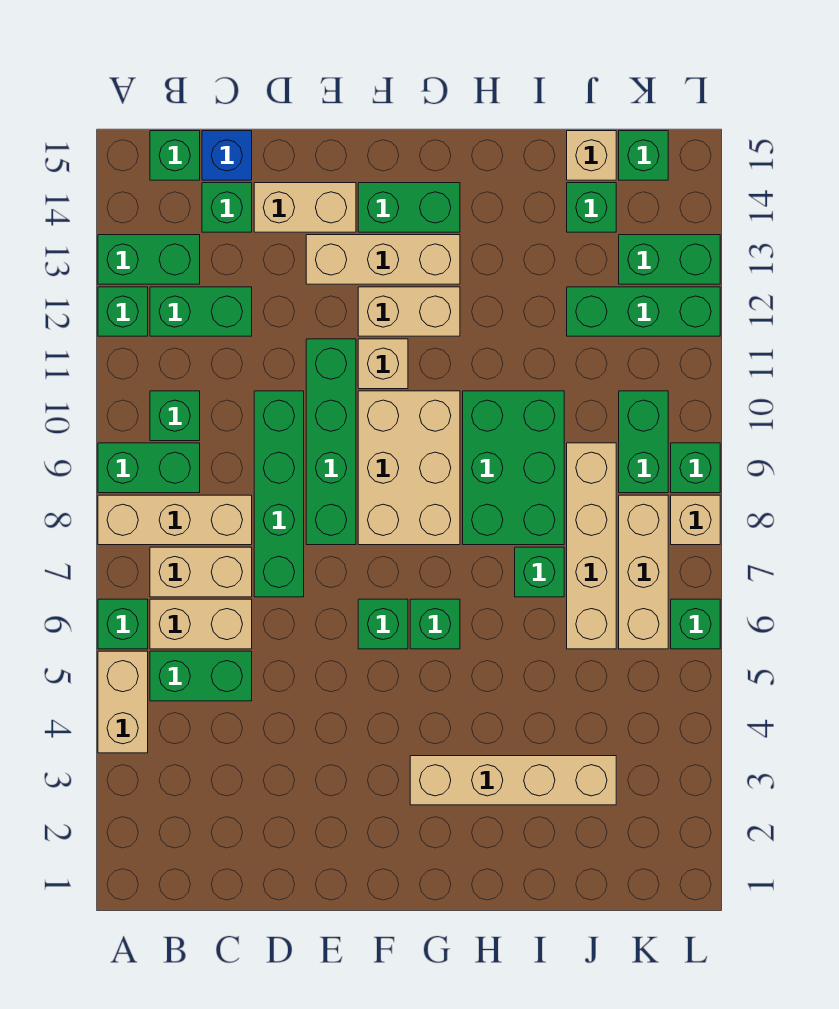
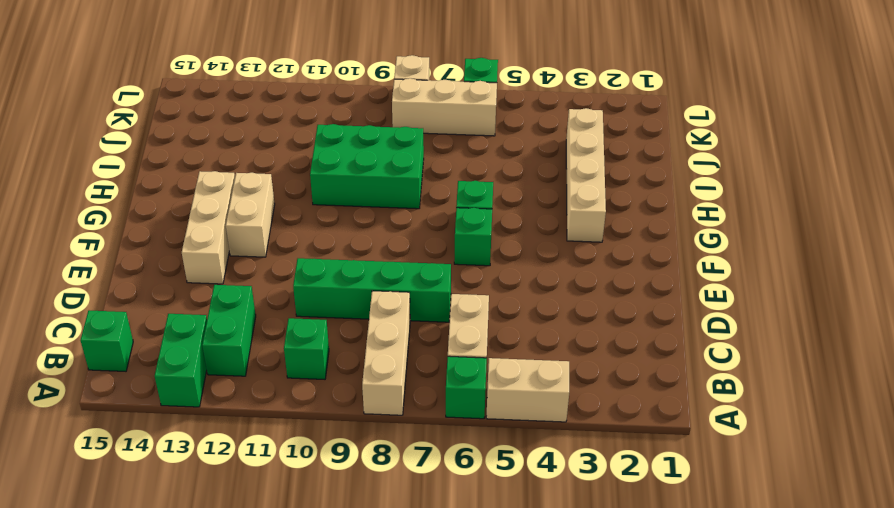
none -> green 1x2 brick [98,443,200,493]
none -> green 1x1 brick [98,287,148,336]
none -> green 1x2 brick [150,651,252,701]
none -> tan 1x2 brick [150,547,252,597]

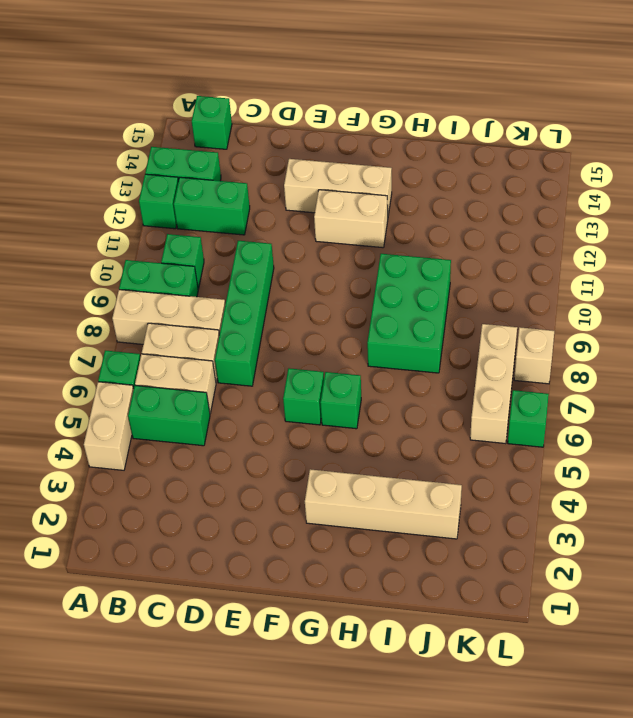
none -> green 1x1 brick [202,183,252,232]
none -> blue 1x1 brick [202,131,252,180]
none -> tan 1x2 brick [254,183,356,232]
none -> green 1x4 brick [306,339,356,545]

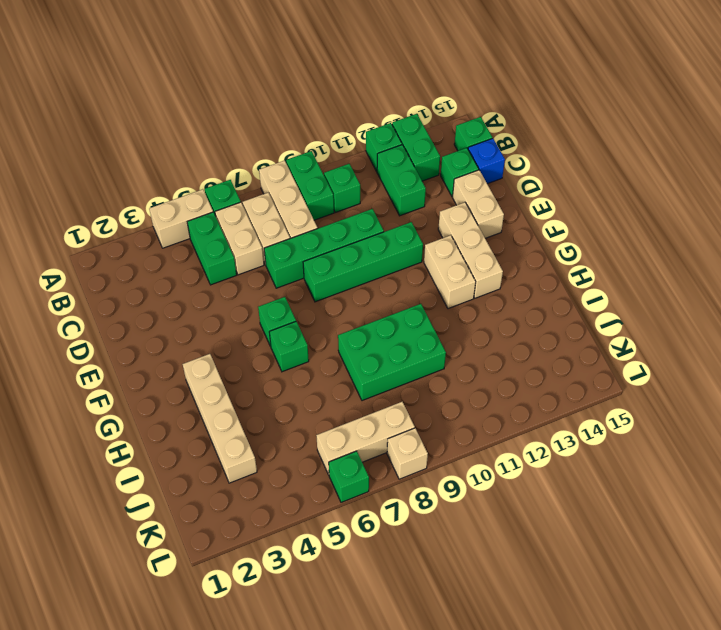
none -> tan 2x3 brick [358,391,460,545]
none -> tan 1x1 brick [358,339,408,389]
none -> green 1x2 brick [358,183,460,232]
none -> green 1x1 brick [515,547,564,597]

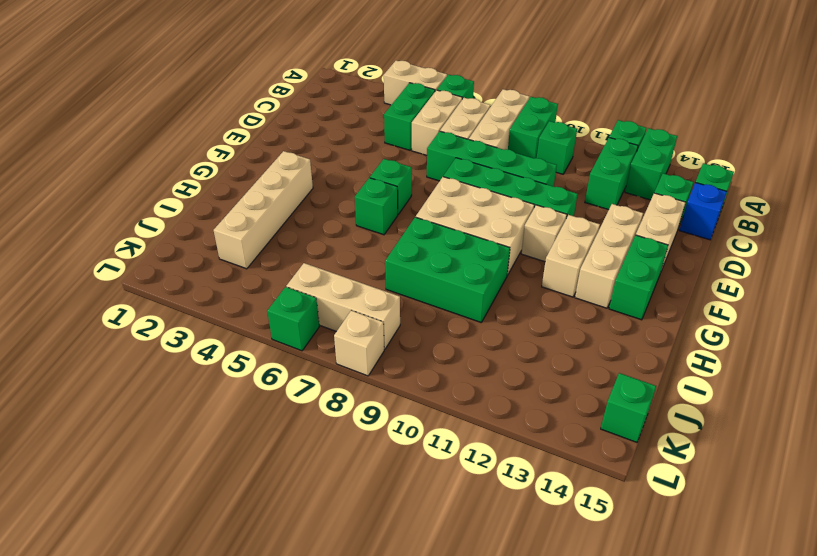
none -> green 1x1 brick [515,547,564,597]
none -> tan 1x4 brick [567,443,616,649]
none -> green 1x3 brick [567,287,720,336]
none -> green 1x1 brick [567,183,616,232]

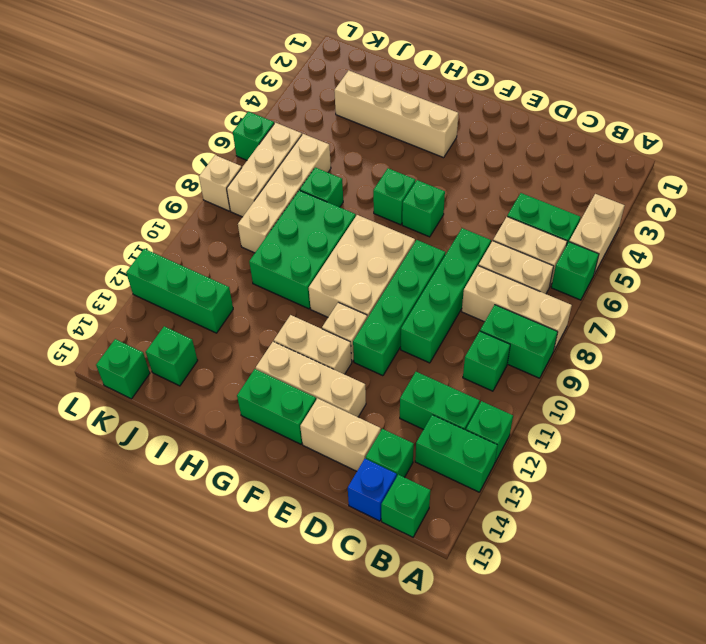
none -> tan 1x1 brick [567,131,616,180]
none -> green 1x2 brick [619,391,668,493]
none -> green 1x2 brick [619,235,720,284]
none -> green 1x1 brick [671,443,720,493]

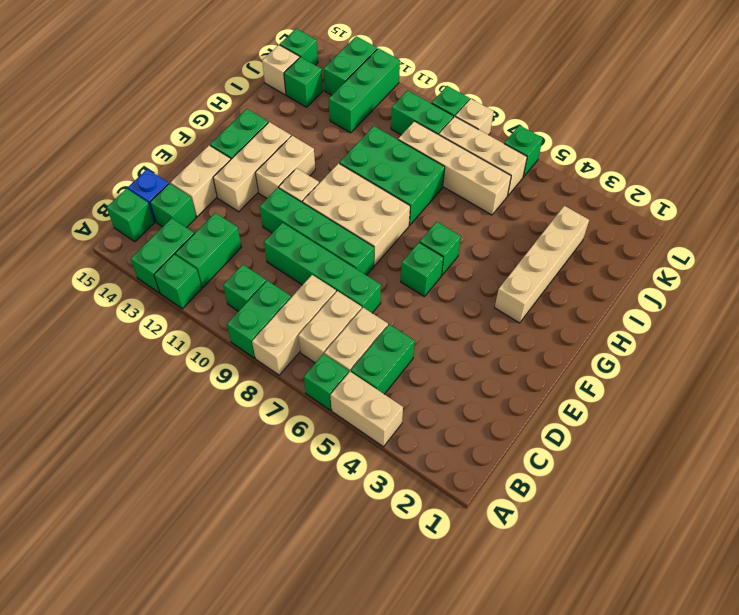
none -> green 1x1 brick [515,547,564,597]

